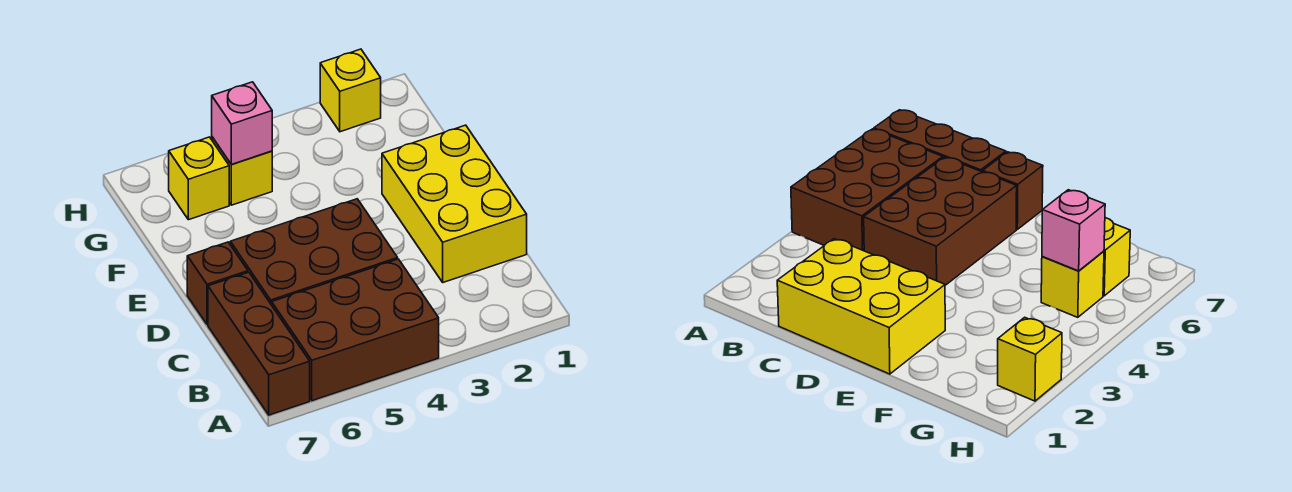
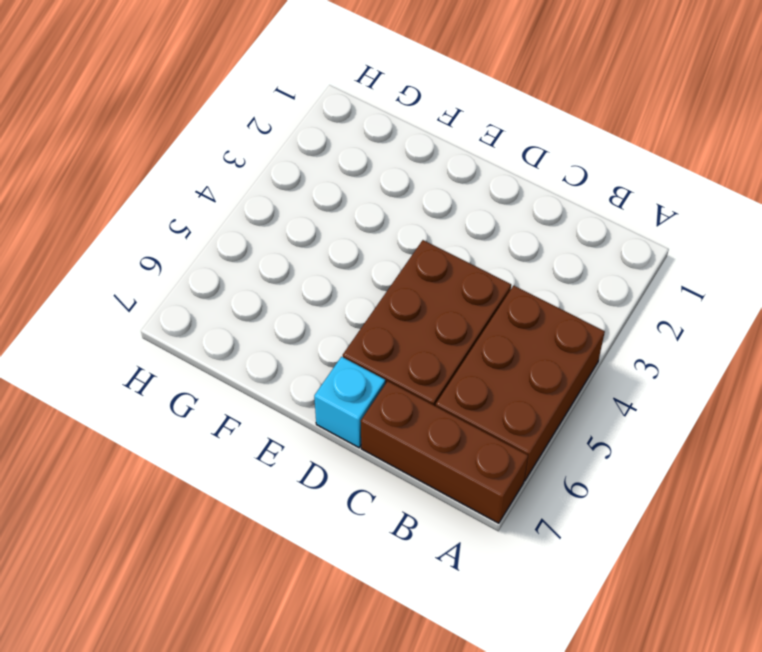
cyan 1x1 brick [314,357,385,447] -> brown 1x1 brick [187,242,248,325]
none -> yellow 2x3 brick [382,125,527,282]
none -> yellow 1x1 brick [212,137,272,205]

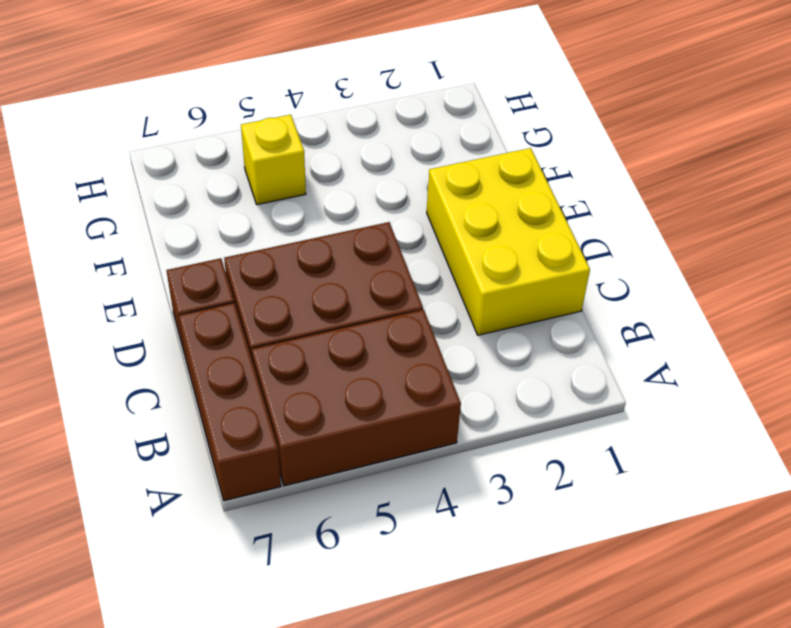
none -> yellow 1x1 brick [169,137,229,220]
none -> yellow 1x1 brick [320,49,381,132]

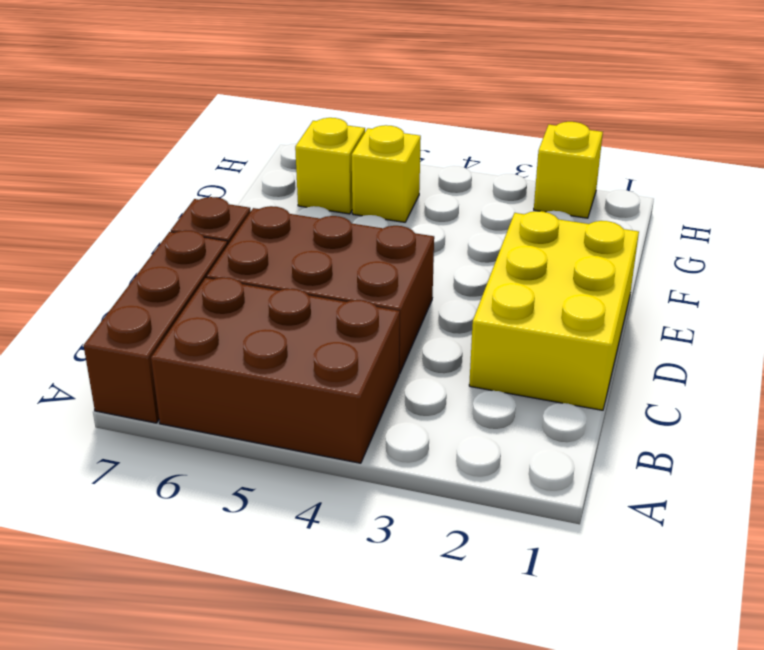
none -> pink 1x1 brick [212,82,272,164]

